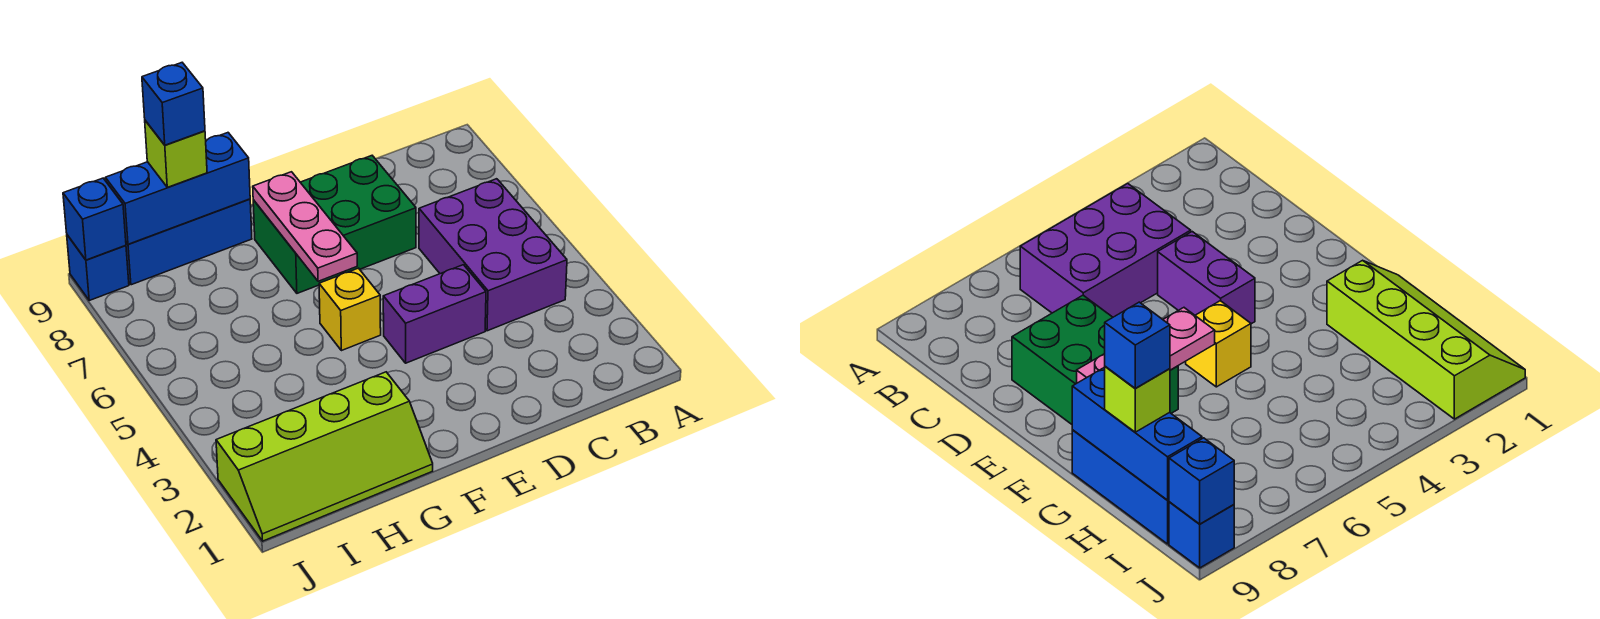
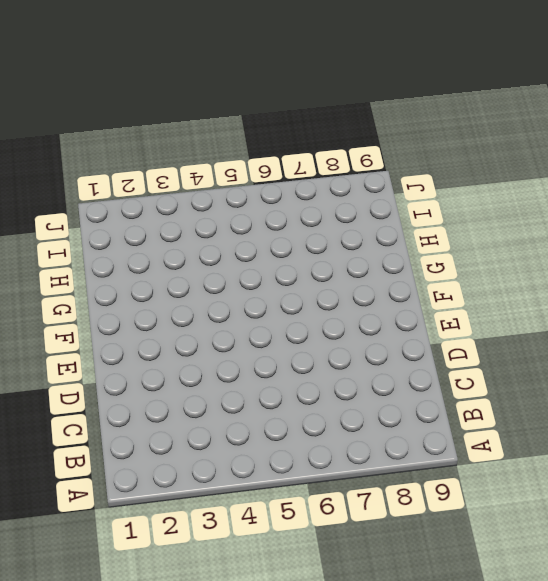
none -> purple 2x3 brick [419,179,567,331]
none -> purple 1x2 brick [383,265,486,363]
none -> green 2x3 brick [253,156,416,293]

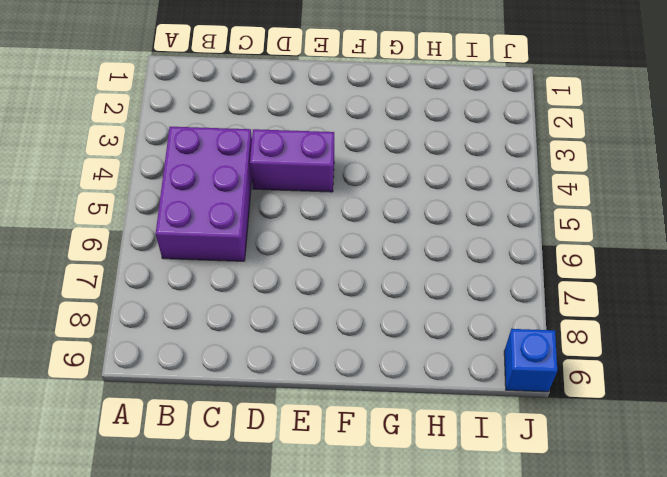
none -> green 2x3 brick [253,156,416,293]
none -> yellow 1x1 brick [319,268,381,351]
none -> lime 2x4 slope [216,372,433,541]

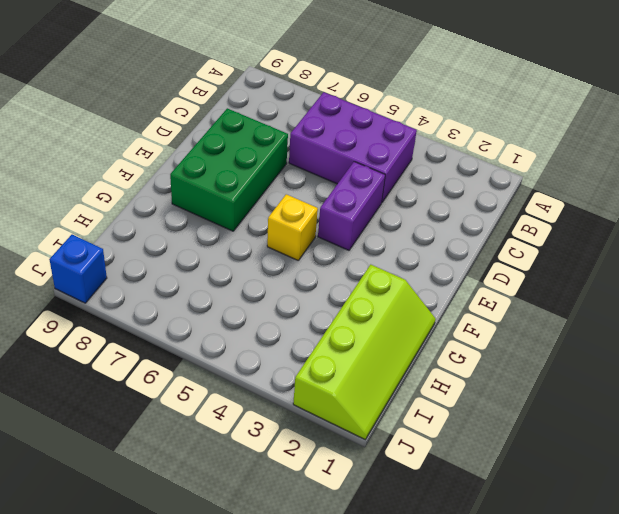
none -> blue 1x3 brick [126,199,252,285]
none -> pink 1x3 plate [253,172,357,281]
none -> blue 1x3 brick [105,133,250,244]

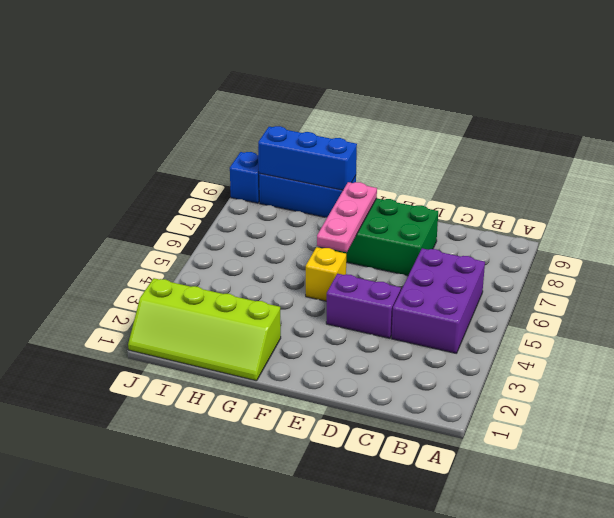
none -> blue 1x1 brick [63,178,126,260]
none -> lime 1x1 brick [145,121,207,187]
none -> blue 1x1 brick [142,63,205,145]

